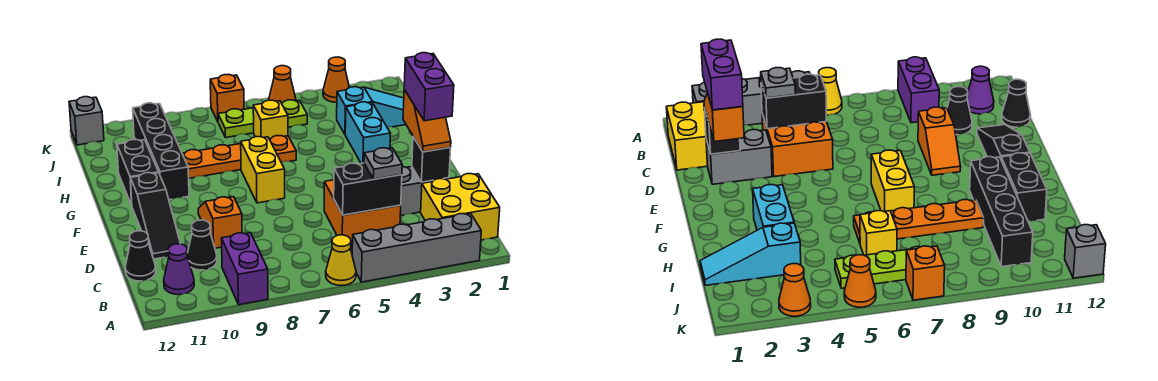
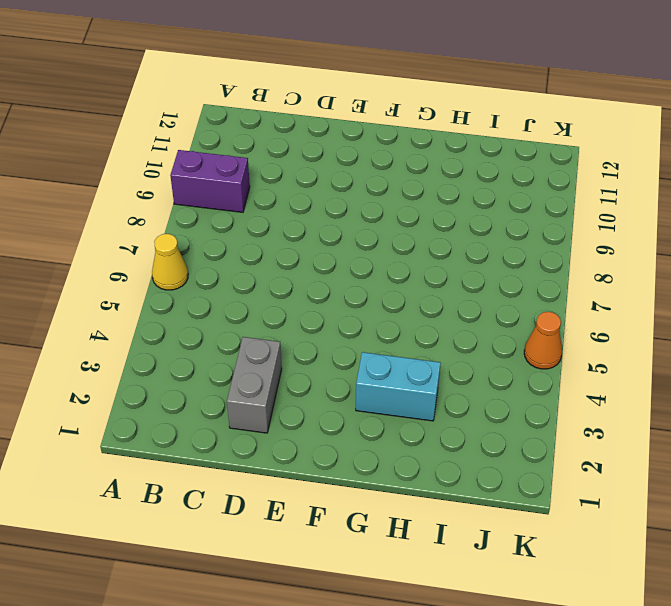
none -> grey 1x4 brick [352,214,481,282]
none -> yellow 2x2 brick [421,174,500,240]
none -> purple 1x1 cone [164,244,194,295]

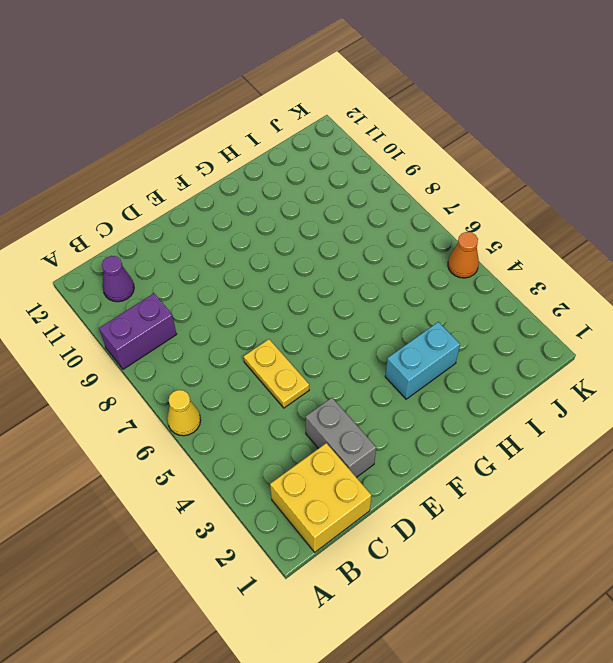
yellow 1x2 plate [244,339,309,408] -> orange 2x2 brick [324,180,401,244]
none -> grey 1x4 brick [352,214,481,282]
none -> black 1x1 cone [187,220,217,270]
none -> black 1x1 cone [125,231,156,281]

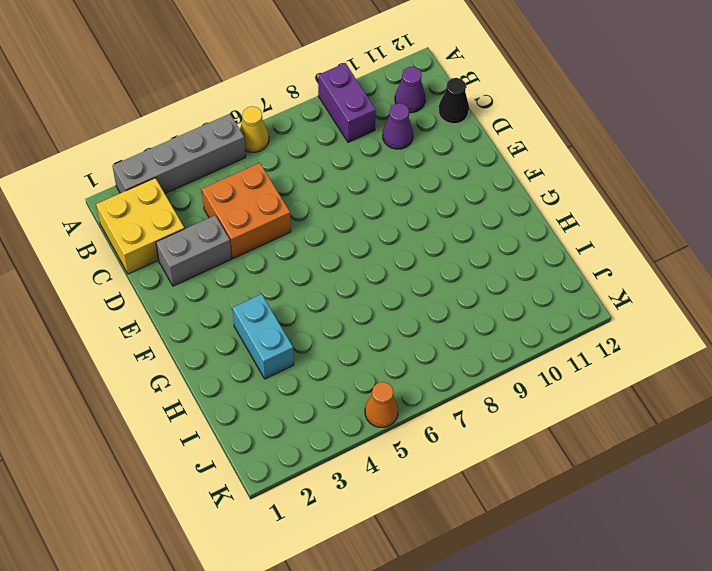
purple 1x1 cone [383,103,413,149] -> black 1x1 cone [187,220,217,270]
none -> orange 1x2 slope [198,197,242,248]
none -> black 1x3 slope [130,173,180,259]
none -> yellow 1x2 brick [241,137,285,203]

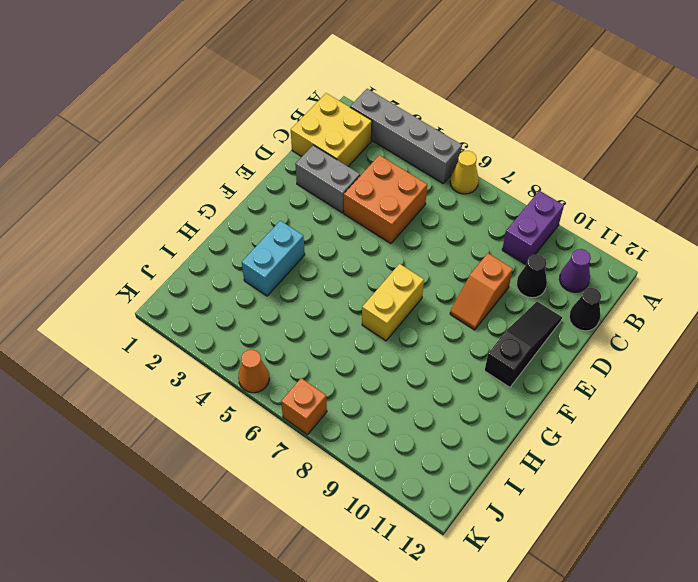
none -> black 1x4 brick [133,103,189,200]
none -> black 1x2 brick [117,140,159,205]
none -> orange 1x4 plate [182,136,296,178]

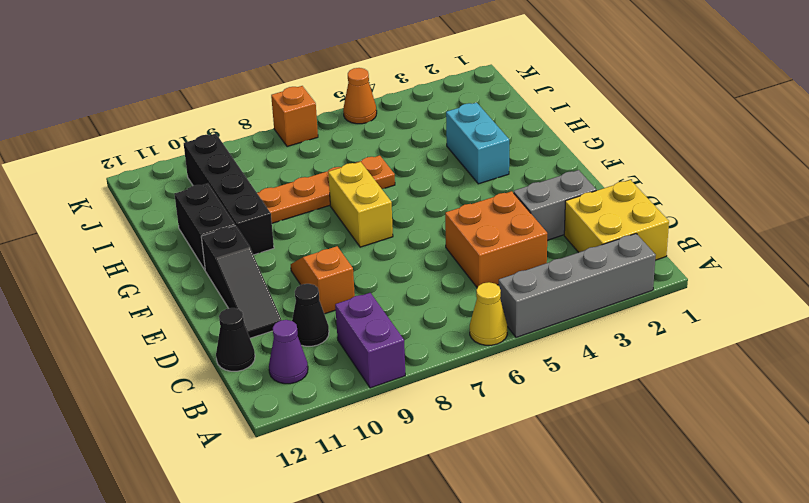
none -> cyan 1x3 slope [337,87,406,134]
none -> yellow 1x1 brick [253,100,288,139]
none -> lime 1x3 plate [218,100,307,138]

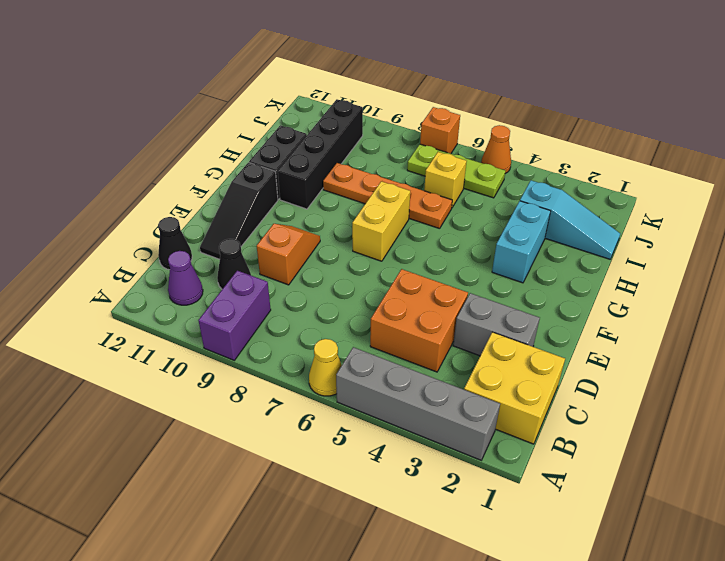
none -> orange 1x1 cone [323,57,349,102]
none -> grey 1x1 brick [69,97,104,145]
none -> black 1x2 brick [334,163,402,215]

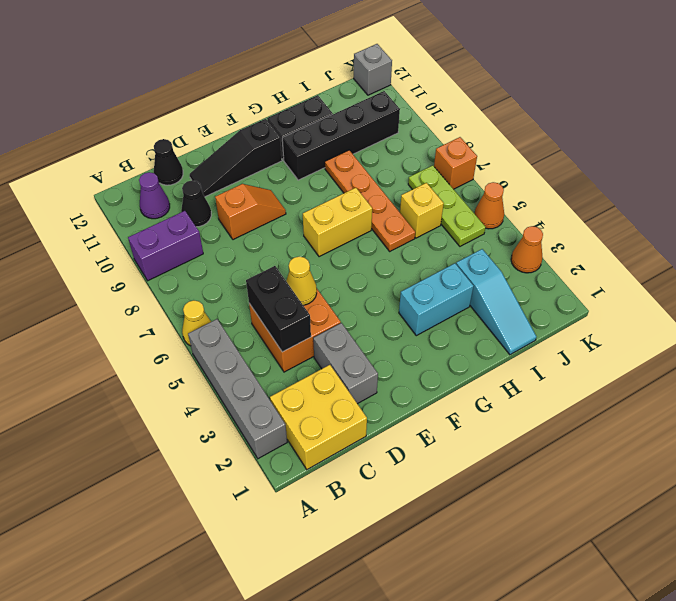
yellow 1x1 cone [286,257,317,305] -> none
none -> black 1x1 brick [412,137,451,182]
none -> grey 1x1 plate [364,148,402,179]
none -> orange 1x2 slope [403,90,451,152]

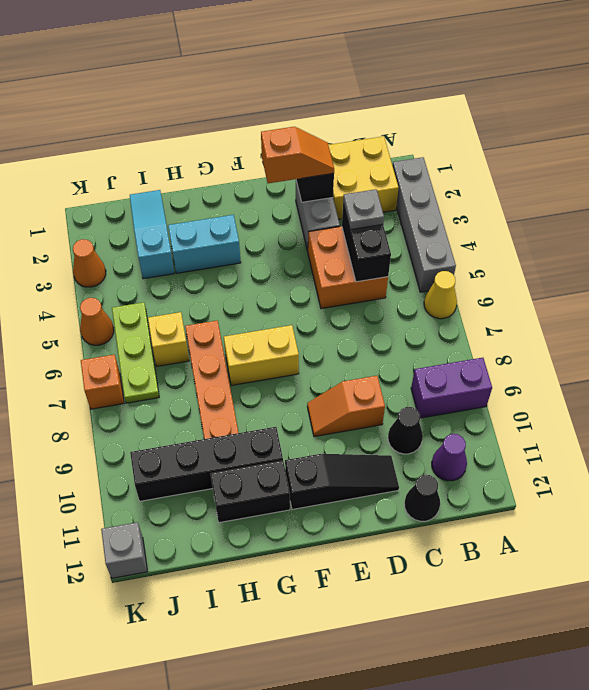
none -> purple 1x2 brick [404,53,454,121]

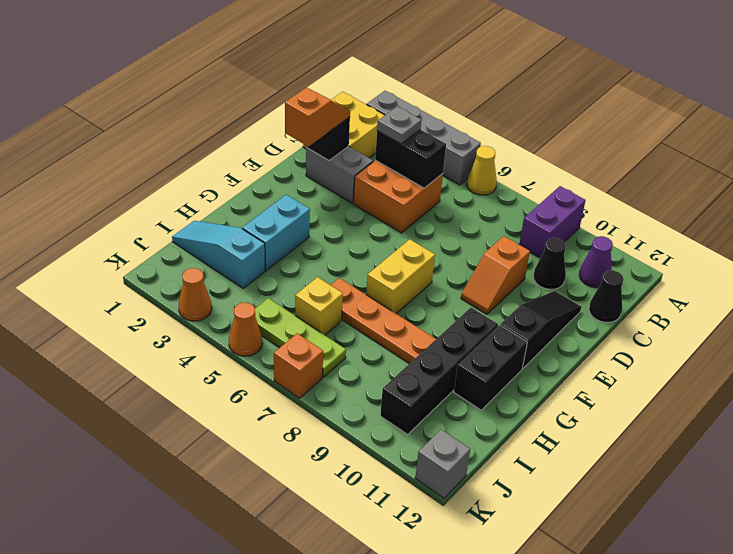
none -> purple 1x2 brick [404,53,454,121]

